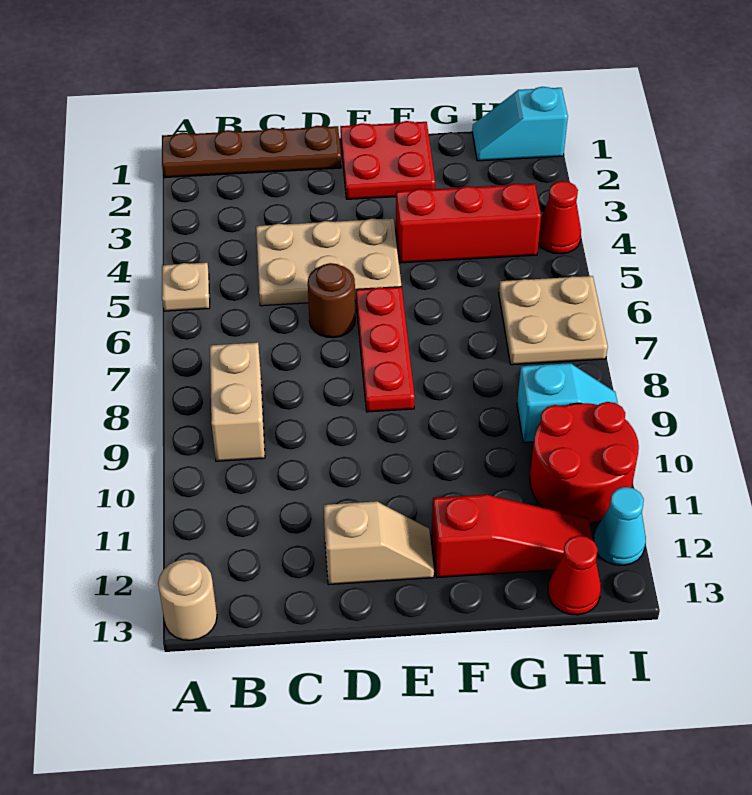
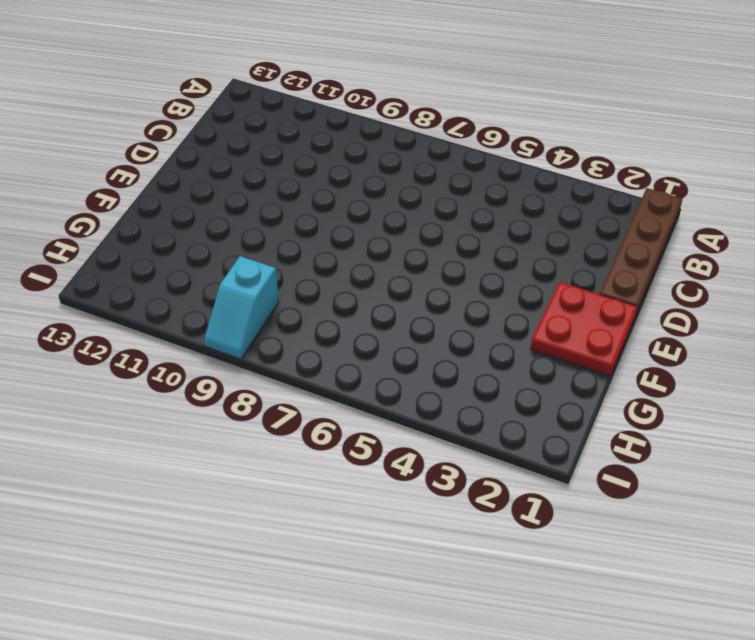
none -> tan 1x1 plate [162,263,210,311]
none -> tan 1x1 round brick [158,559,217,640]
none -> tan 1x2 brick [210,342,265,461]

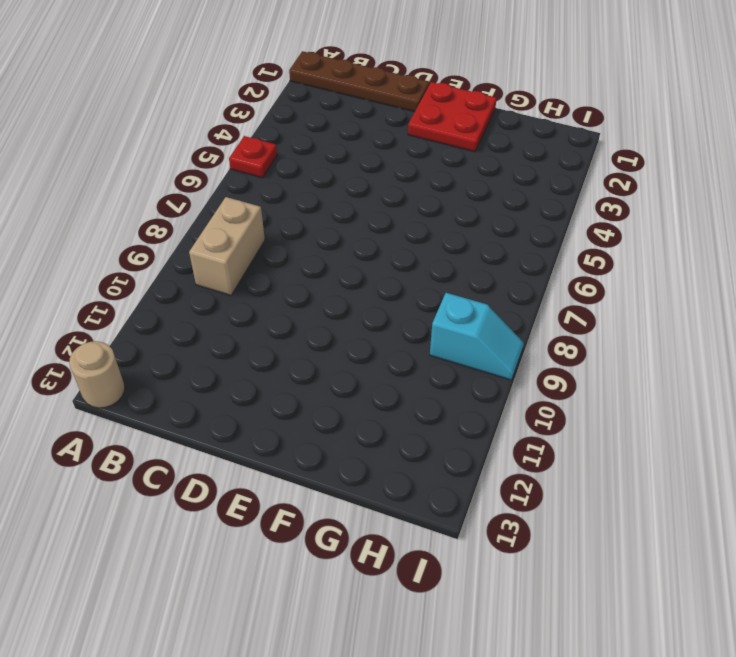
red 1x1 plate [229,136,277,178] -> tan 1x1 plate [162,263,210,311]
none -> tan 2x3 plate [256,218,401,306]
none -> brown 1x1 round brick [308,263,355,338]
none -> tan 1x2 slope [324,501,434,585]

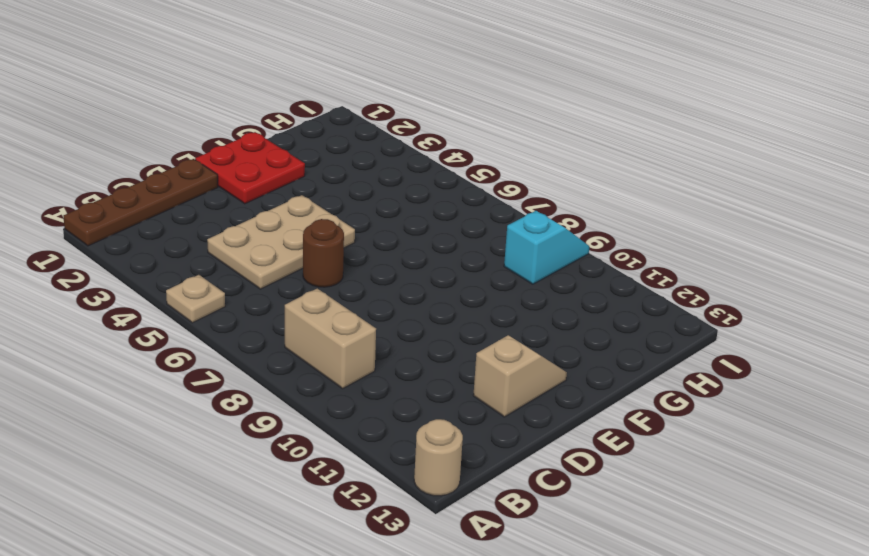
none -> red 1x3 plate [356,287,415,412]
none -> red 1x3 brick [396,184,541,263]
none -> red 1x3 slope [432,495,592,578]

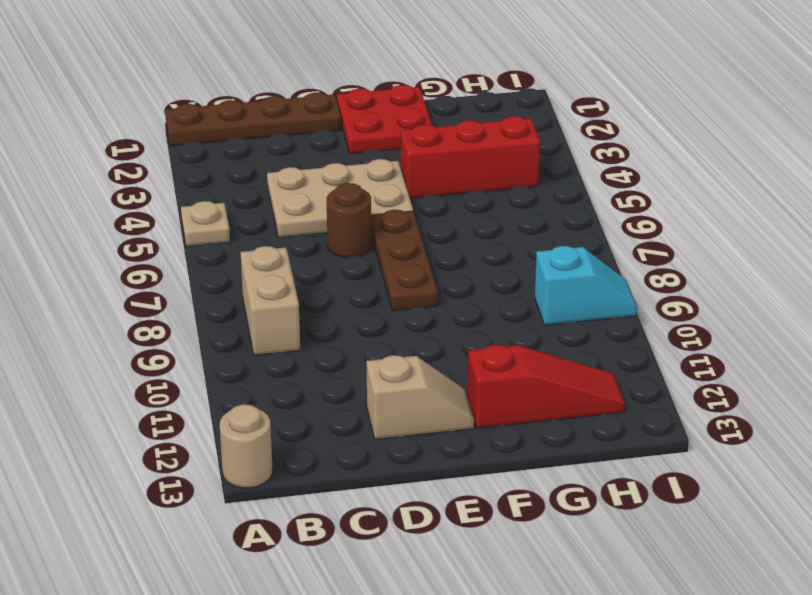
brown 1x3 plate [371,210,438,311] -> red 1x3 plate [356,287,415,412]
none -> cyan 1x2 slope [472,87,568,161]
none -> tan 2x2 plate [499,276,608,365]
none -> red 2x2 round brick [530,402,639,523]

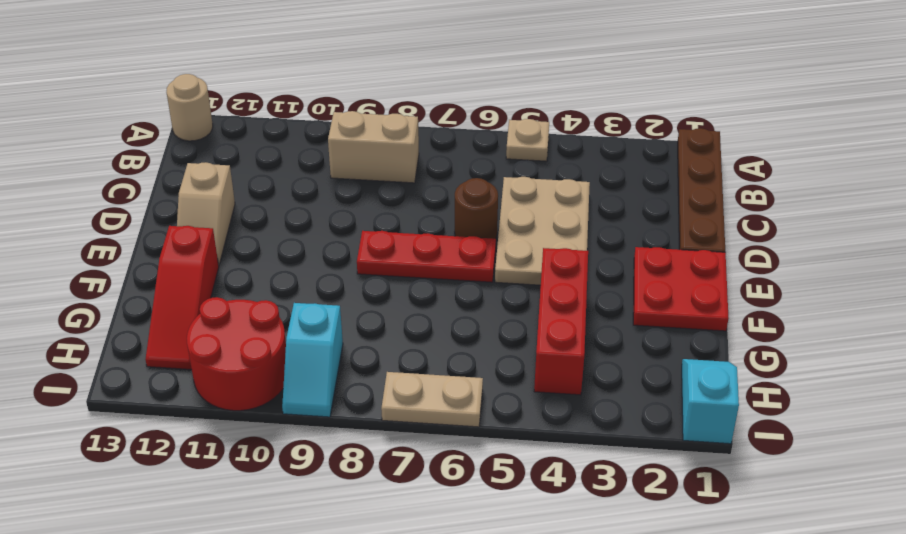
tan 1x2 plate [381,372,483,427] -> tan 2x2 plate [499,276,608,365]
none -> red 1x1 cone [548,536,601,615]
none -> red 1x1 cone [538,181,581,254]
none -> cyan 1x1 cone [594,487,646,565]

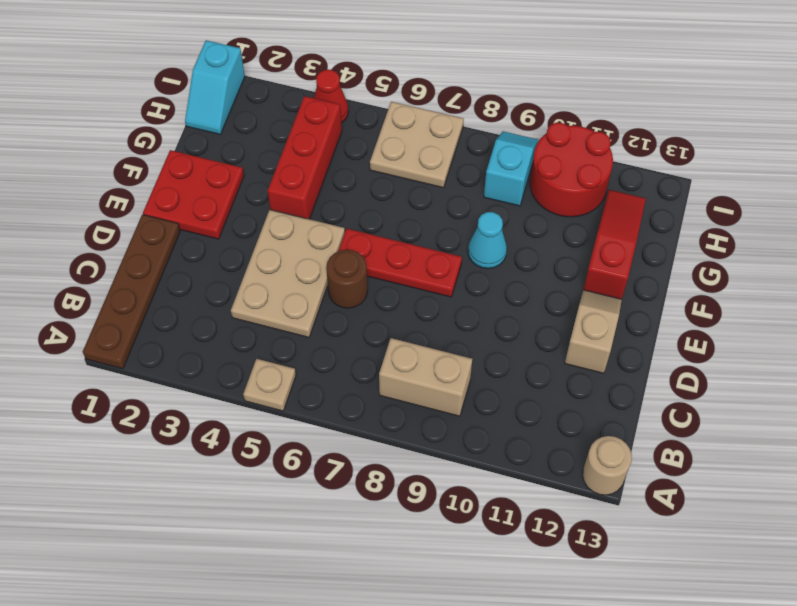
cyan 1x1 cone [468,212,507,269] -> cyan 1x1 cone moved to [594,487,646,565]
none -> red 1x1 cone [548,536,601,615]

